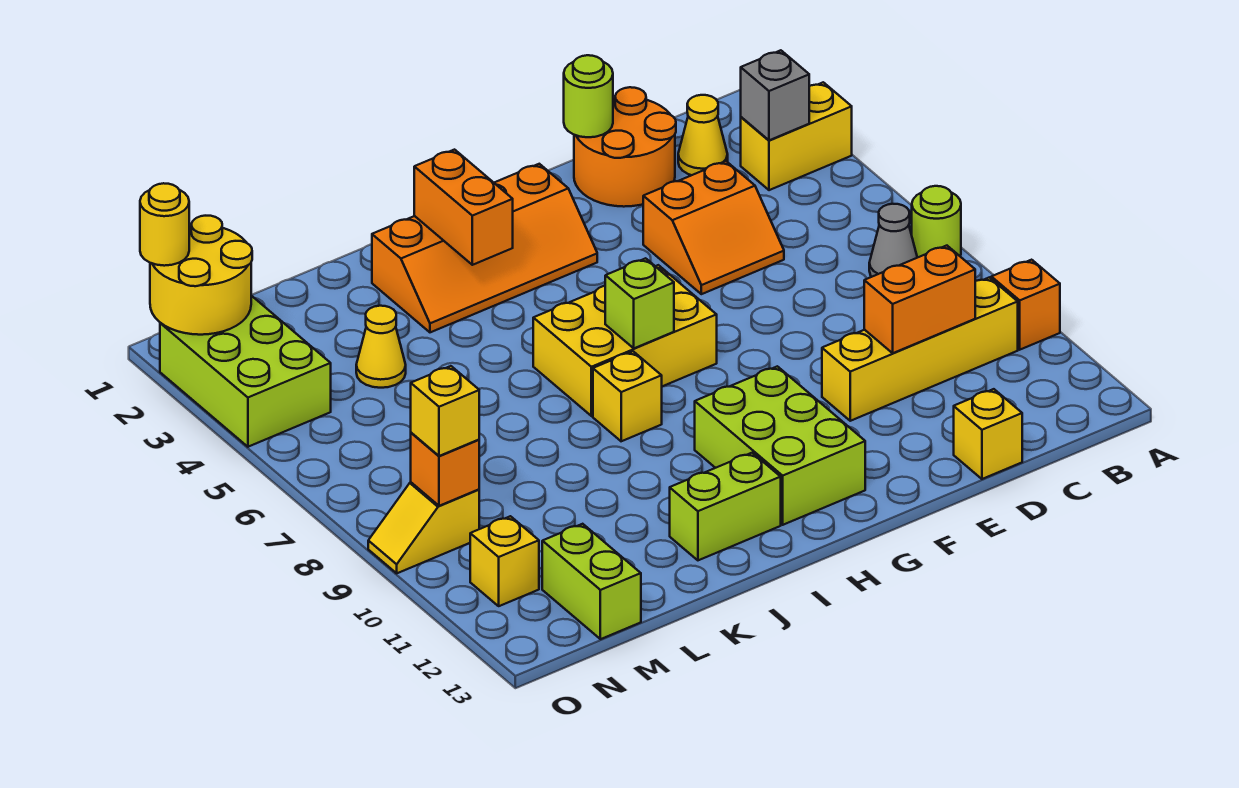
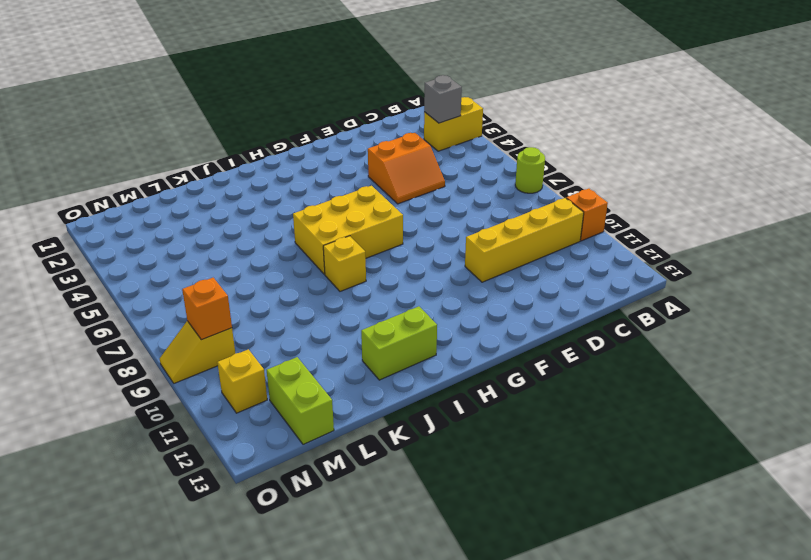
none -> grey 1x1 cone [869,204,917,277]
none -> yellow 1x1 cone [678,95,728,175]
none -> orange 2x2 round brick [574,87,676,207]

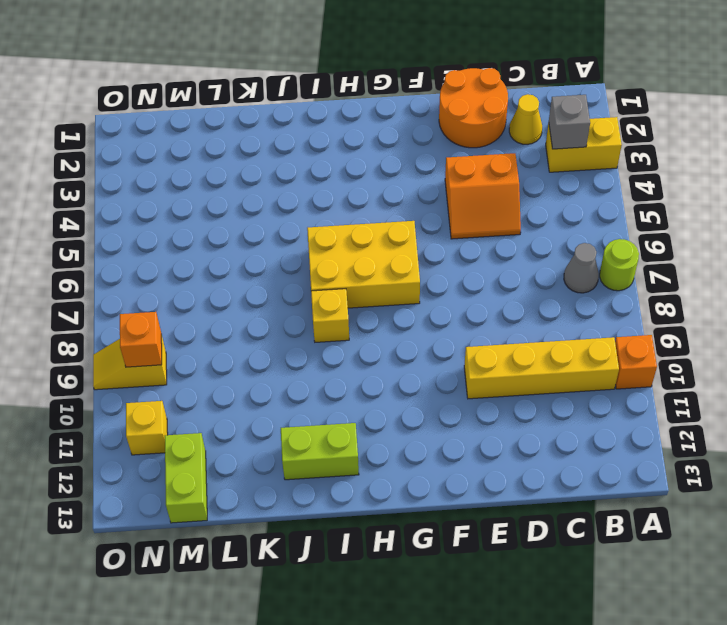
none -> yellow 1x1 brick [954,389,1022,479]
none -> orange 2x4 slope [372,164,597,332]
none -> lime 2x3 brick [695,366,865,525]

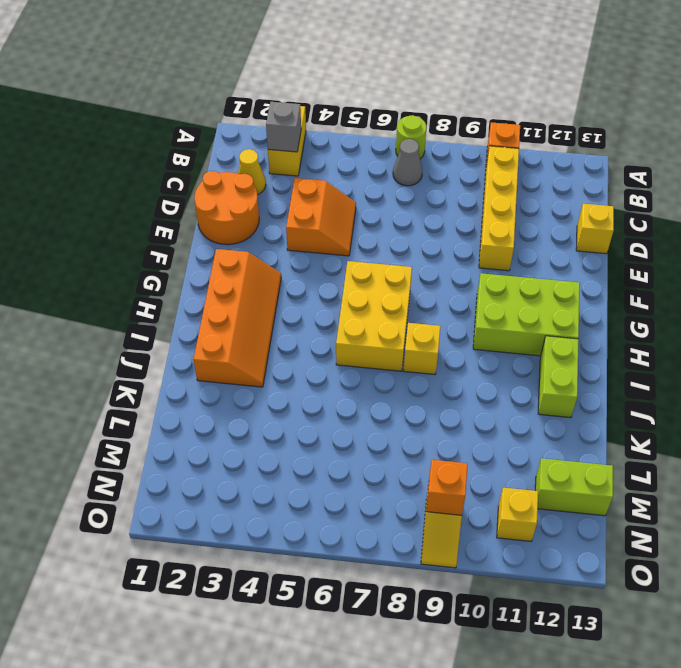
none -> yellow 1x1 cone [356,306,406,388]
none -> lime 2x3 brick [160,296,331,447]
none -> orange 1x2 brick [864,246,975,353]

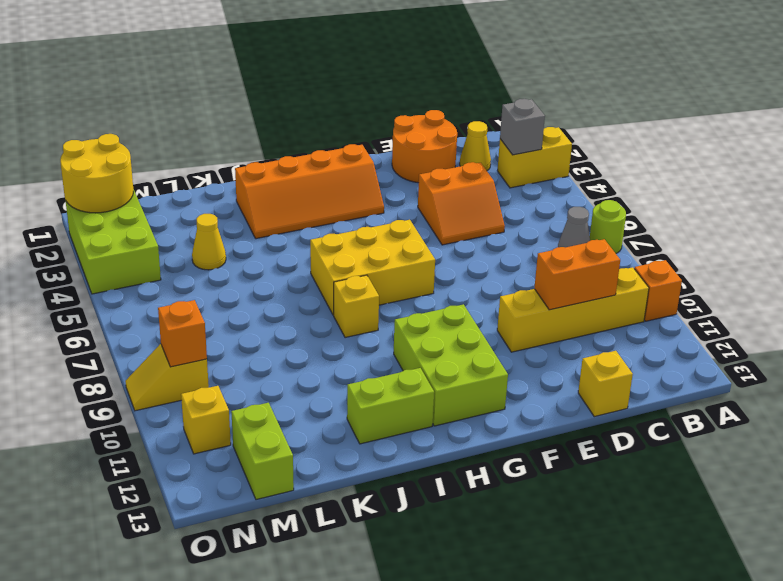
none -> lime 1x1 round brick [564,55,613,137]
none -> lime 1x1 brick [605,258,674,348]
none -> orange 1x2 brick [414,150,513,265]

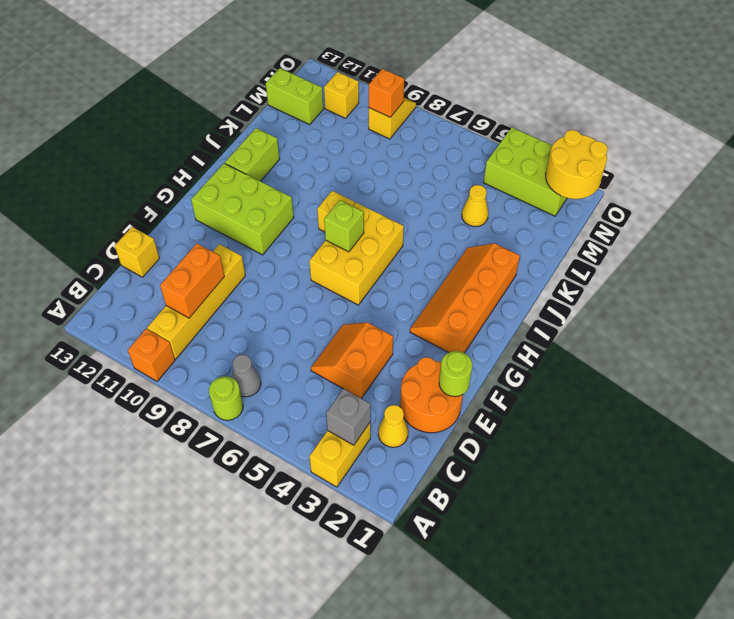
none -> orange 1x2 brick [414,150,513,265]
none -> yellow 1x1 brick [411,366,479,456]
none -> yellow 1x1 round brick [140,183,189,266]

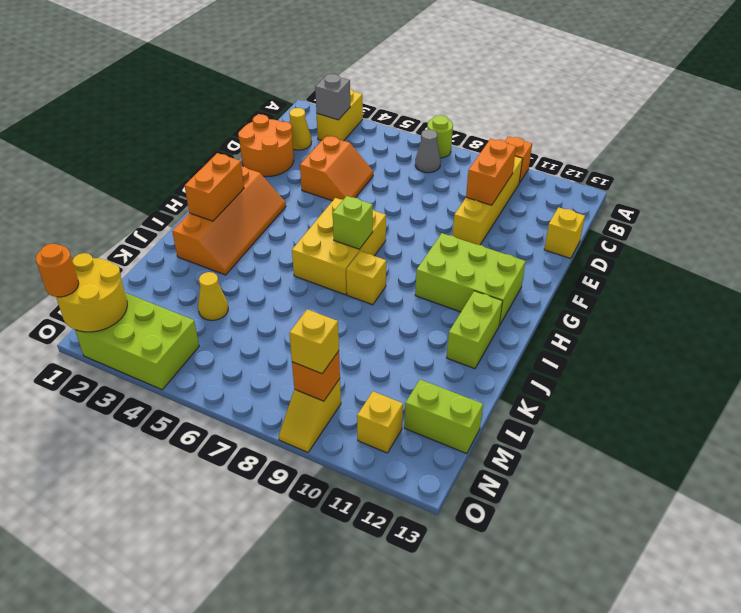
orange 1x2 brick [185,153,244,221] -> orange 1x2 brick turned to [414,150,513,265]
orange 1x1 round brick [36,244,79,297] -> yellow 1x1 round brick [140,183,189,266]
none -> lime 1x1 round brick [564,55,613,137]

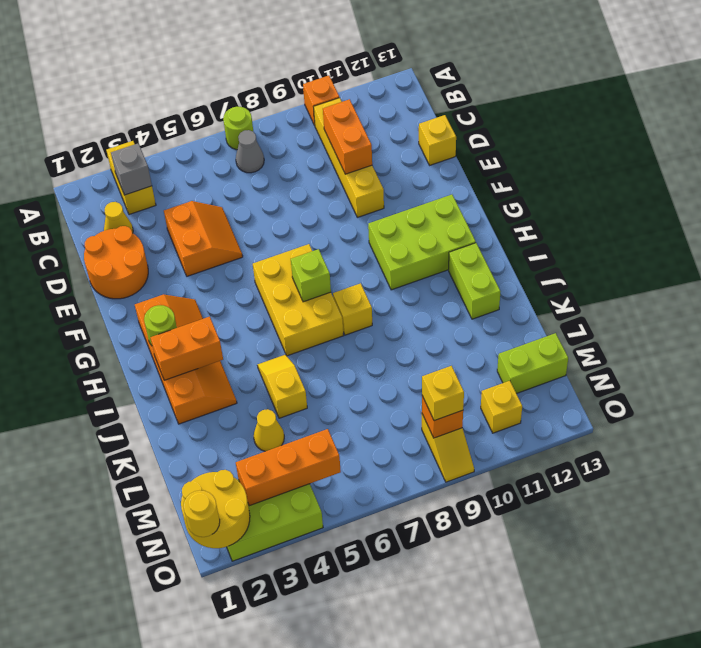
lime 1x1 round brick [144,305,177,346] -> lime 1x1 round brick moved to [564,55,613,137]
yellow 1x2 slope [257,355,307,418] -> none
orange 1x3 brick [236,429,341,506] -> none

